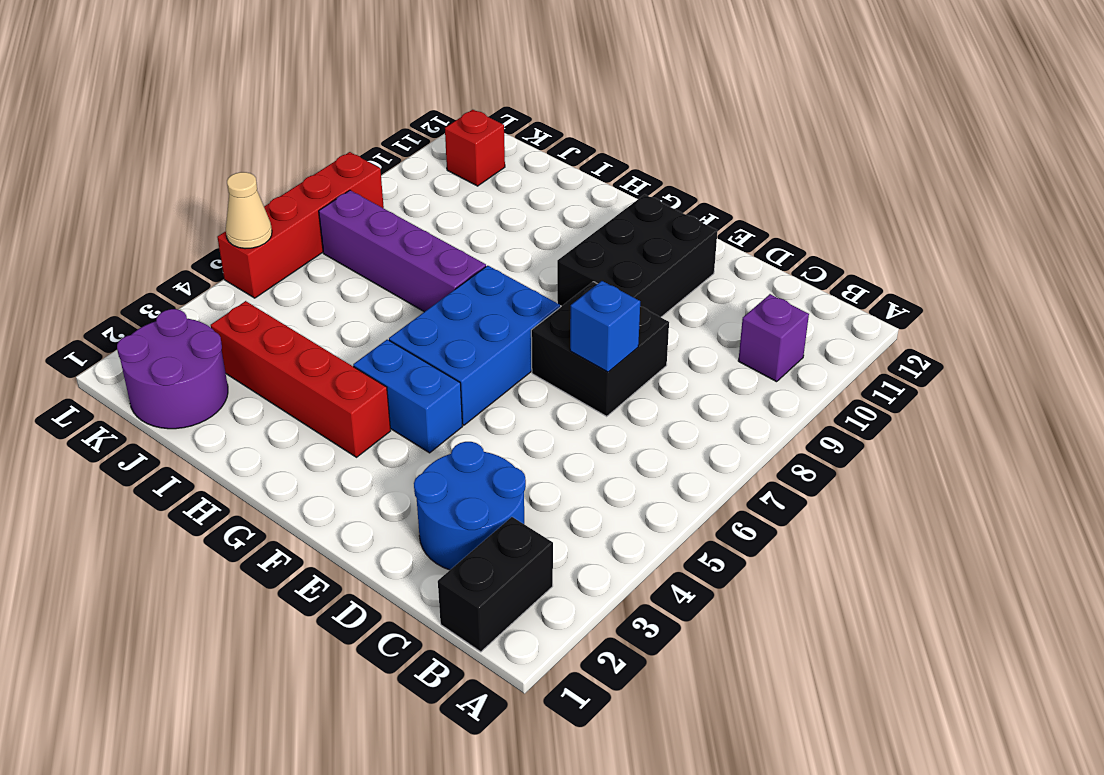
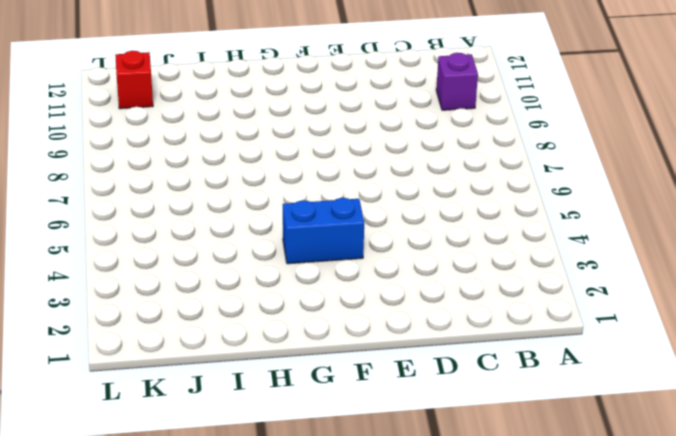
none -> black 1x2 brick [438,517,553,652]
none -> blue 2x2 round brick [414,442,526,570]
none -> black 2x2 brick [531,282,669,416]

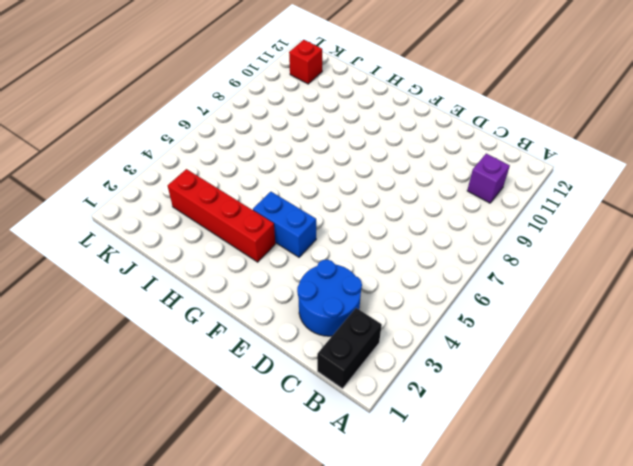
none -> black 2x2 brick [531,282,669,416]
none -> black 2x3 brick [557,194,717,317]
none -> blue 2x3 brick [389,266,560,425]

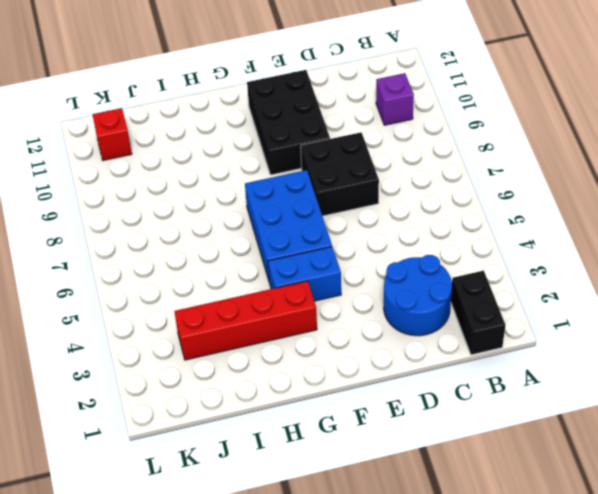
none -> purple 1x4 brick [319,190,486,312]
none -> purple 2x2 round brick [117,309,228,429]
none -> red 1x4 brick [217,152,384,298]

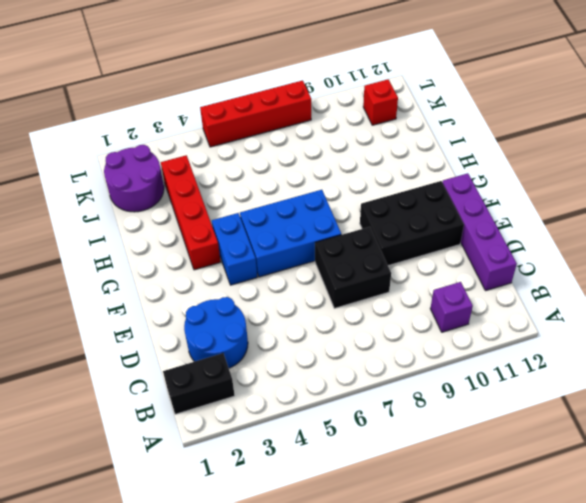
purple 1x4 brick [442,173,517,290] -> purple 1x4 brick moved to [319,190,486,312]
none -> blue 1x1 brick [570,281,640,372]
none -> tan 1x1 cone [226,172,272,249]

